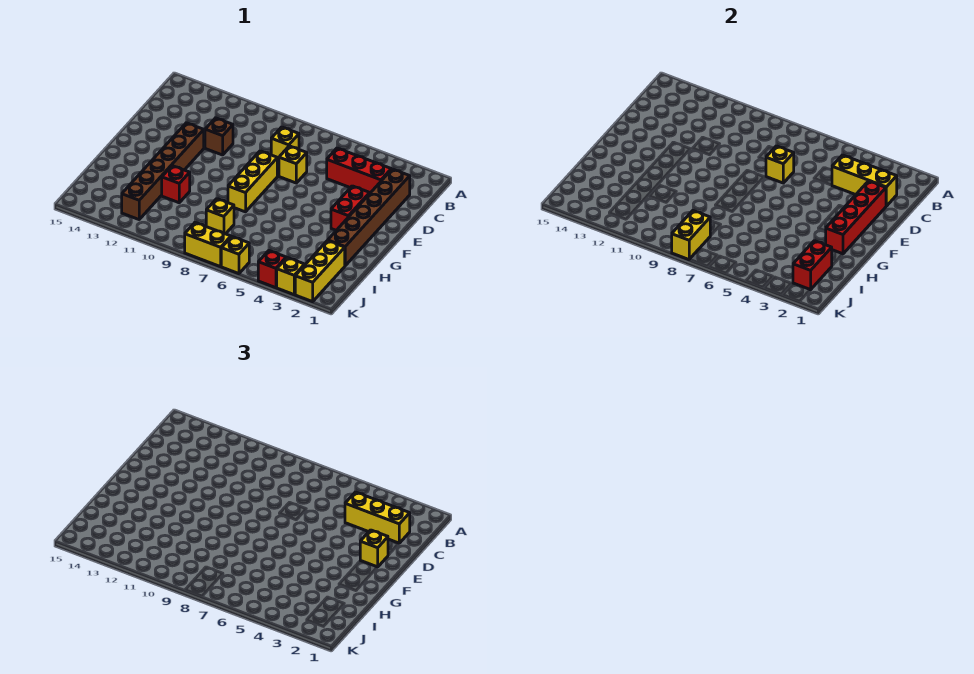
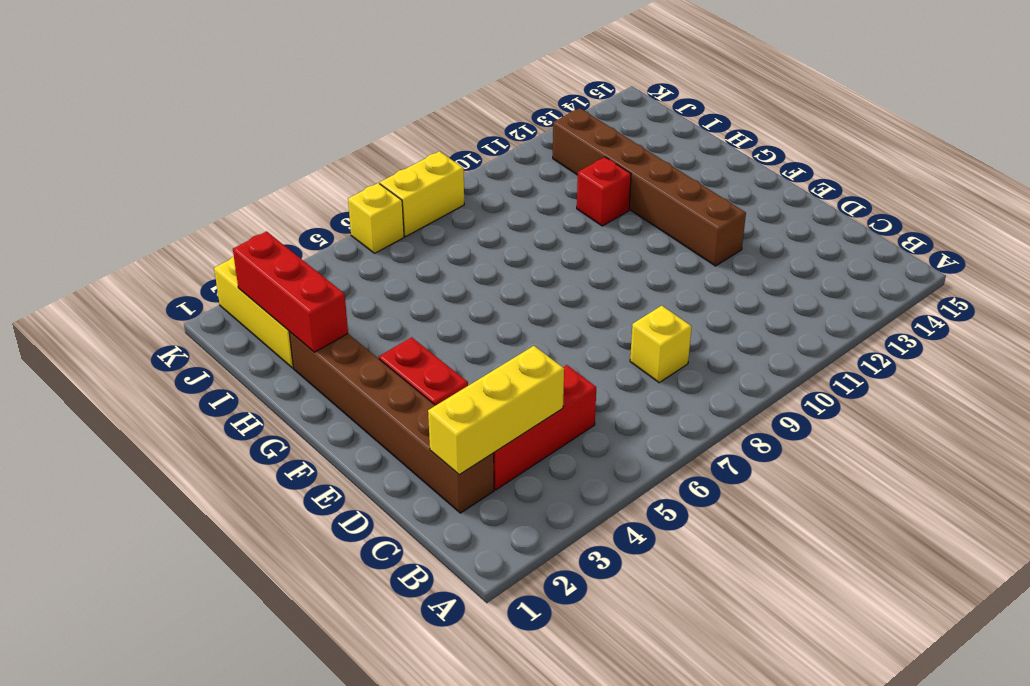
red 1x3 brick [233,231,348,352] -> red 1x2 brick [793,241,832,290]
none -> yellow 1x1 brick [279,146,307,183]
none -> brown 1x1 brick [205,118,233,155]
none -> yellow 1x3 brick [228,151,277,212]

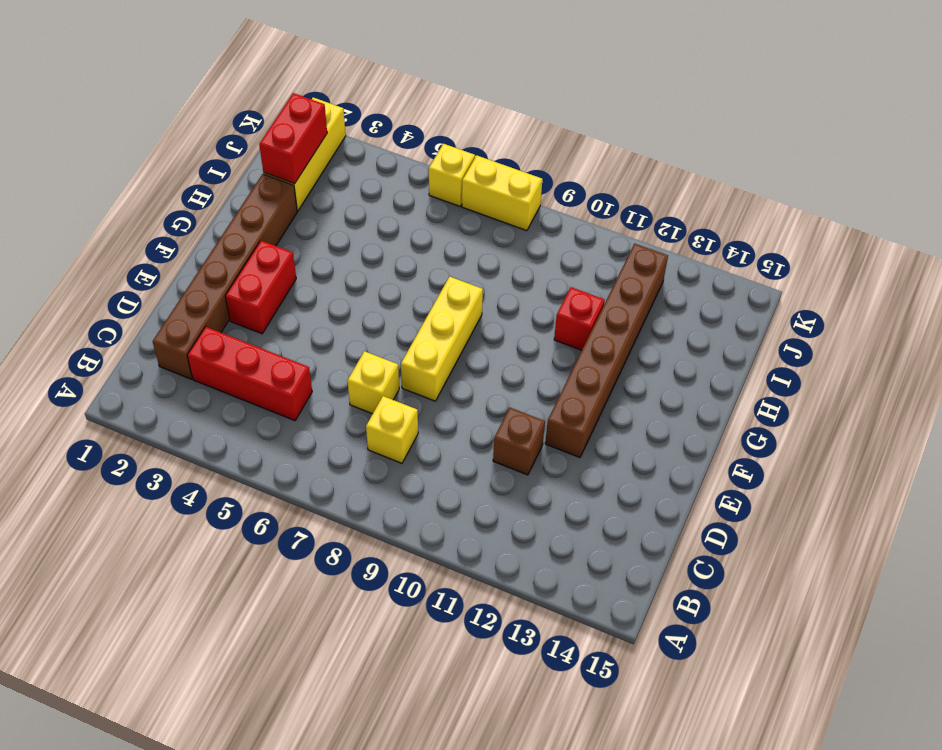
none -> yellow 1x1 brick [206,199,234,234]
none -> yellow 1x1 brick [277,258,305,294]
none -> red 1x1 brick [258,251,286,288]

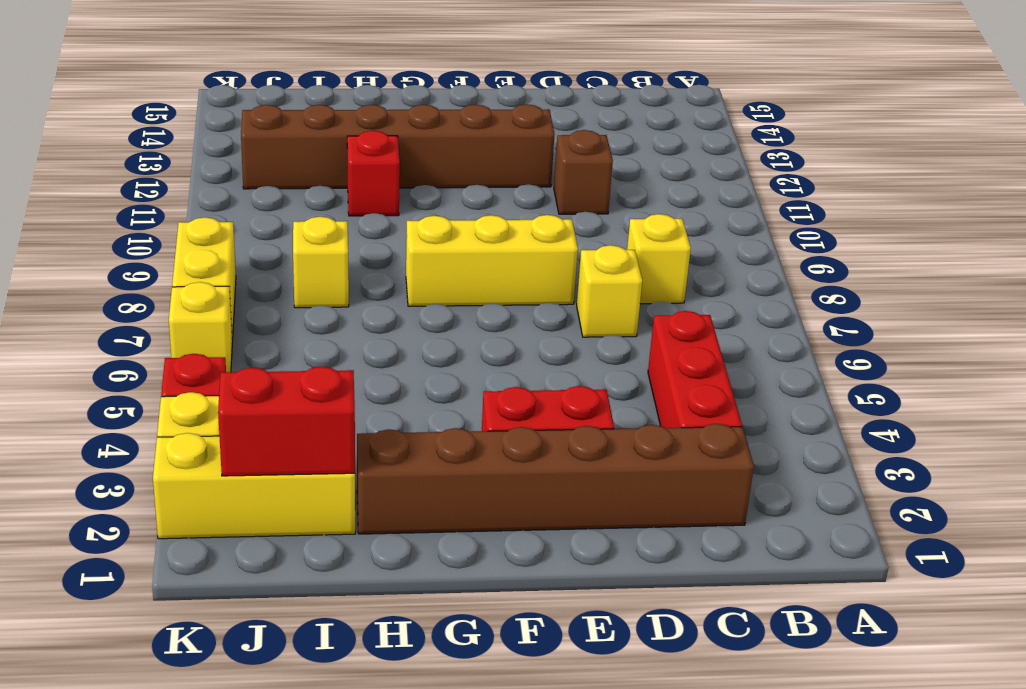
none -> yellow 1x3 brick [832,155,897,206]
none -> red 1x4 brick [826,181,886,254]
none -> yellow 1x1 brick [766,146,794,183]

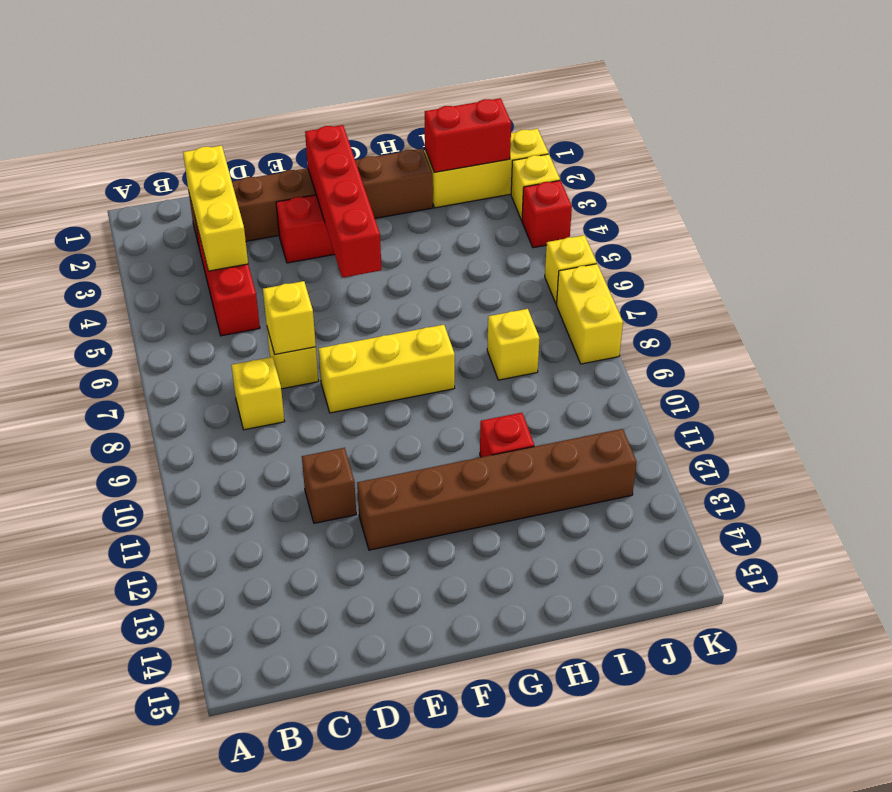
red 1x4 brick [305,125,381,278] -> red 1x4 brick turned to [826,181,886,254]
none -> yellow 1x2 brick [672,211,710,259]
none -> yellow 1x3 brick [345,492,410,543]
none -> yellow 1x1 brick [360,530,388,567]

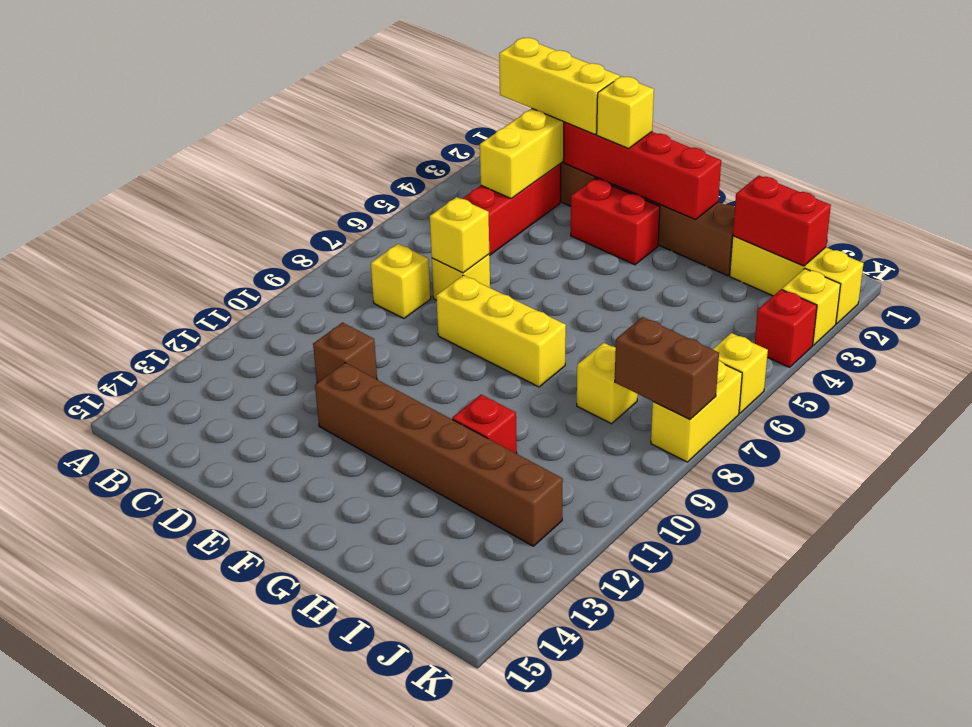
yellow 1x3 brick [499,38,620,135] -> yellow 1x3 brick turned to [345,492,410,543]
brown 1x2 brick [615,317,719,420] -> yellow 1x2 brick [672,211,710,259]

